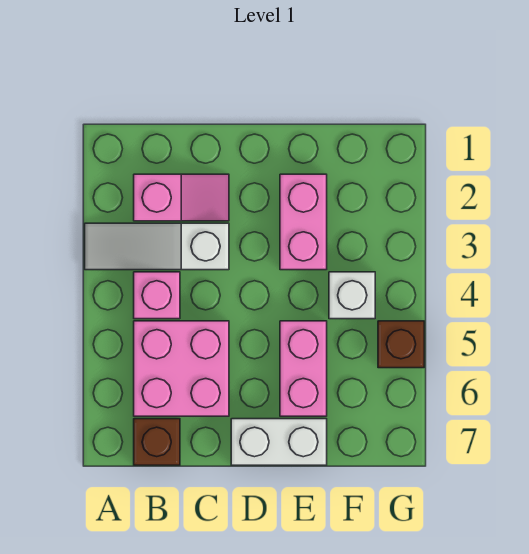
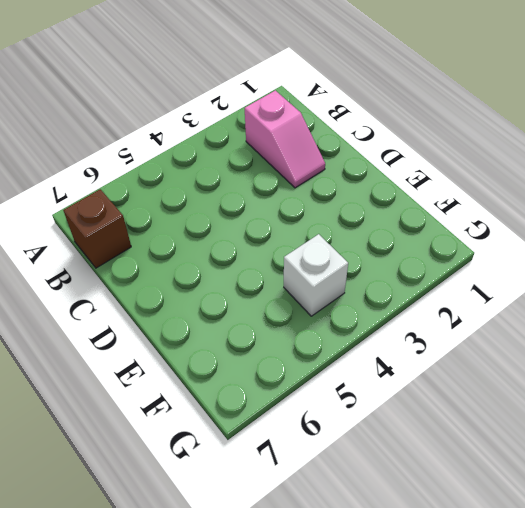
none -> white 1x3 slope [85,223,229,270]
none -> pink 1x1 brick [134,272,180,319]

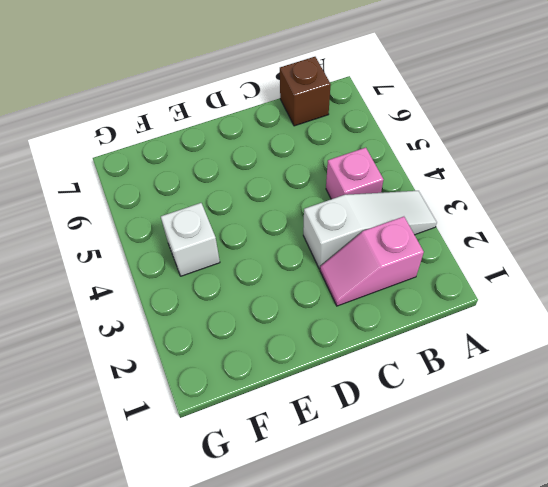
none -> pink 2x2 brick [134,321,229,416]
none -> white 1x2 brick [231,419,327,465]

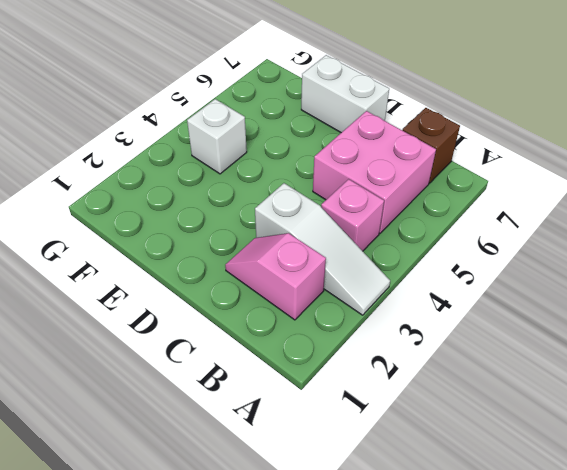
none -> pink 1x2 brick [280,174,327,270]
none -> pink 1x2 brick [280,321,327,416]

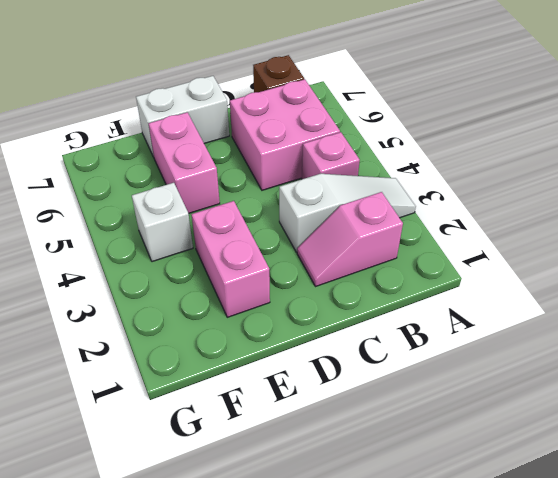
none -> brown 1x1 brick [378,321,424,368]

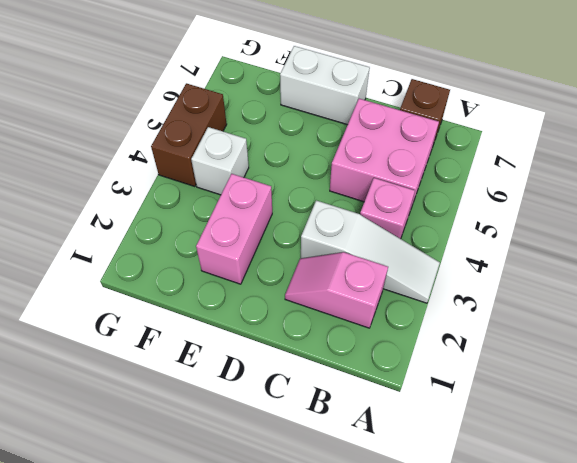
brown 1x2 brick [151,83,227,187] -> brown 1x1 brick [378,321,424,368]
none -> pink 1x2 brick [280,321,327,416]

